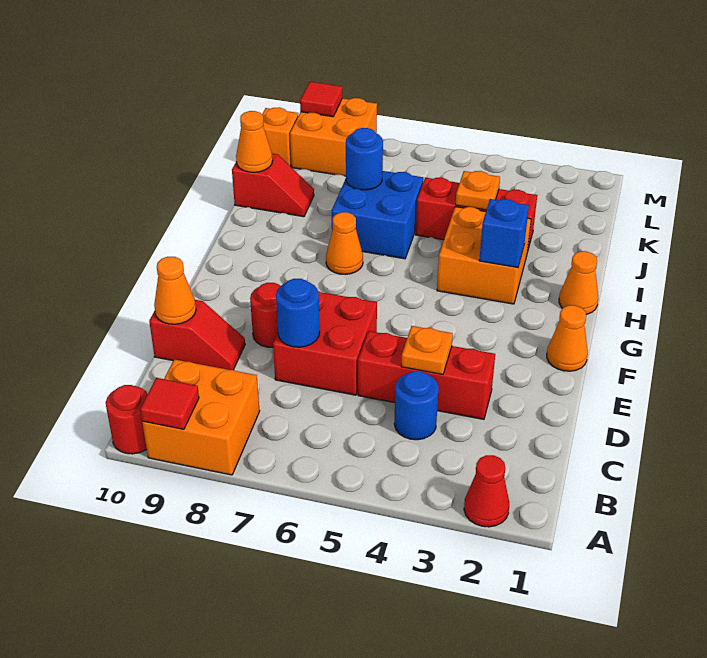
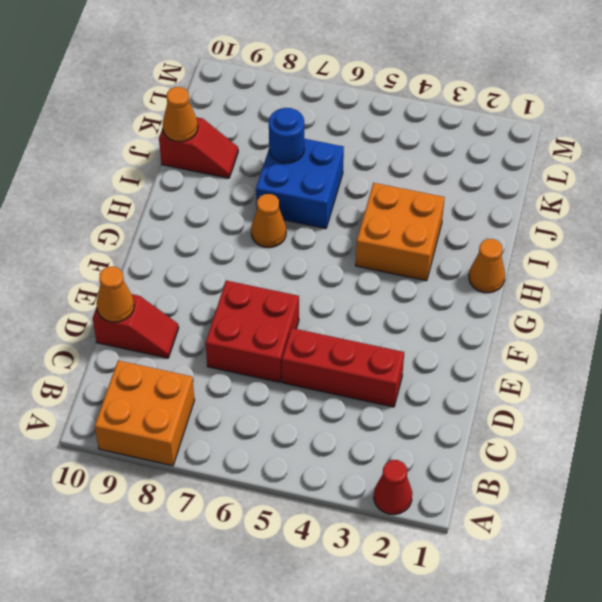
none -> red 1x1 round brick [106,385,148,454]
none -> blue 1x1 round brick [394,371,439,440]
none -> red 1x1 round brick [250,283,280,347]

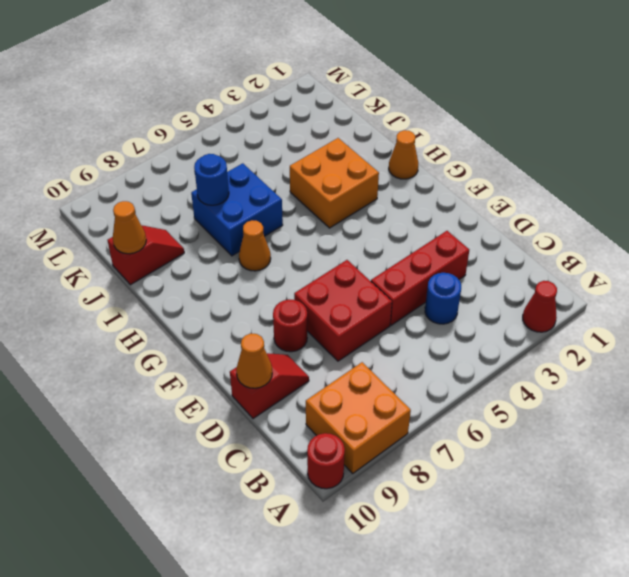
none -> orange 1x1 cone [547,305,588,371]
none -> red 1x3 brick [416,178,537,249]
none -> orange 2x2 brick [290,98,377,176]

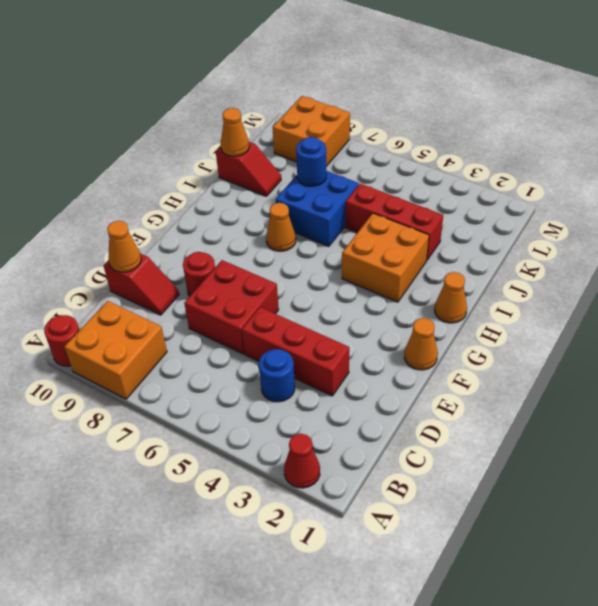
none -> orange 1x1 brick [262,107,298,166]
none -> red 1x1 tile [140,378,199,429]
none -> orange 1x1 plate [401,326,453,374]

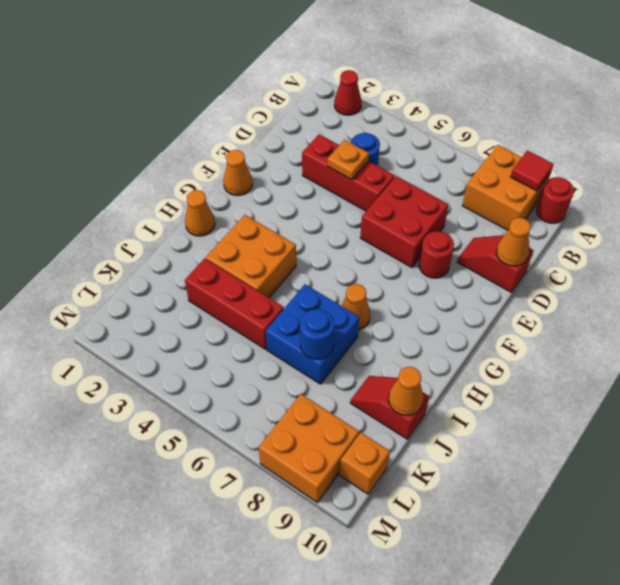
none -> blue 1x1 round brick [276,279,320,347]
none -> blue 1x1 brick [479,199,529,268]
none -> orange 1x1 plate [456,171,500,210]

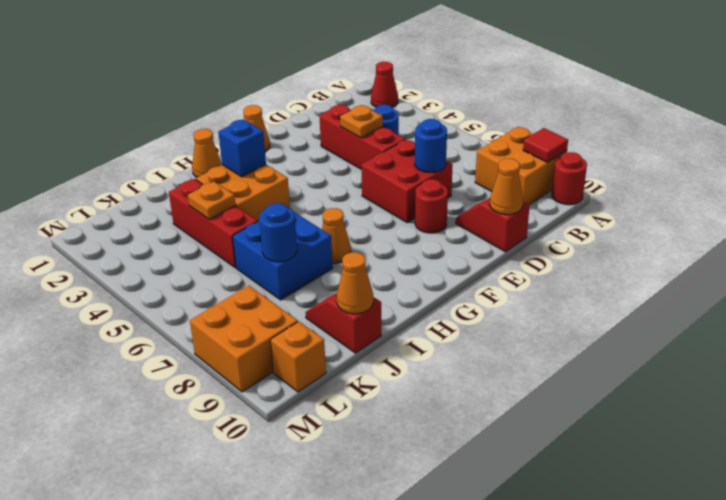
none -> red 1x1 tile [300,82,342,117]

